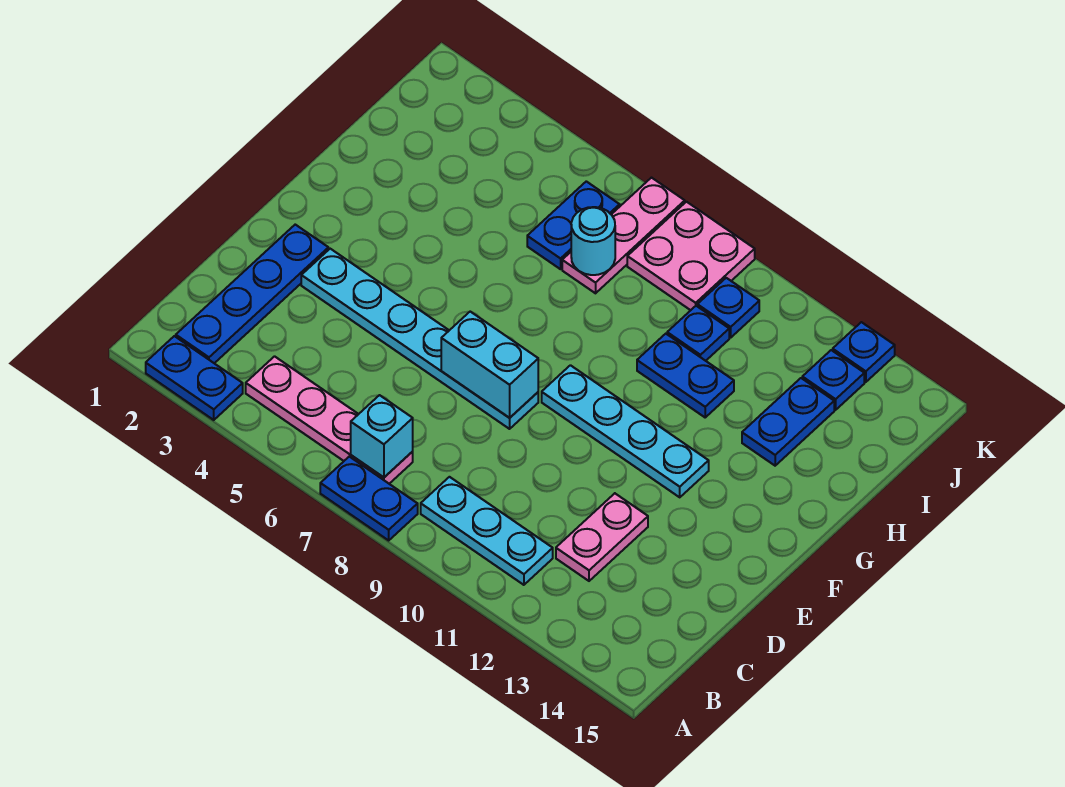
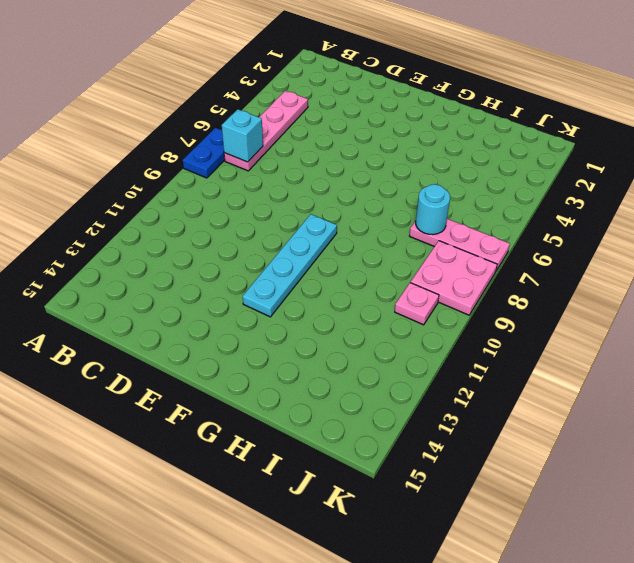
pink 1x1 plate [395,283,439,325] -> blue 1x1 plate [697,278,759,338]
none -> blue 1x2 plate [146,336,243,420]
none -> blue 1x4 plate [176,225,328,363]
none -> cyan 1x3 plate [421,477,553,585]

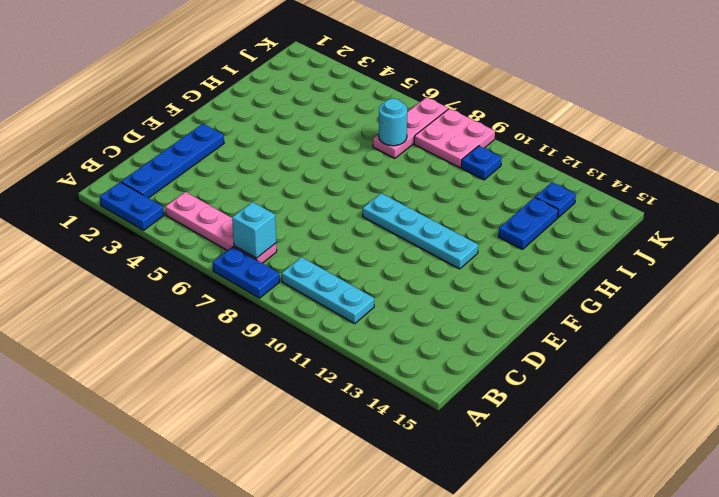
none -> pink 1x2 plate [556,493,648,581]
none -> cyan 1x6 plate [301,249,538,429]
none -> blue 1x2 plate [637,334,734,417]

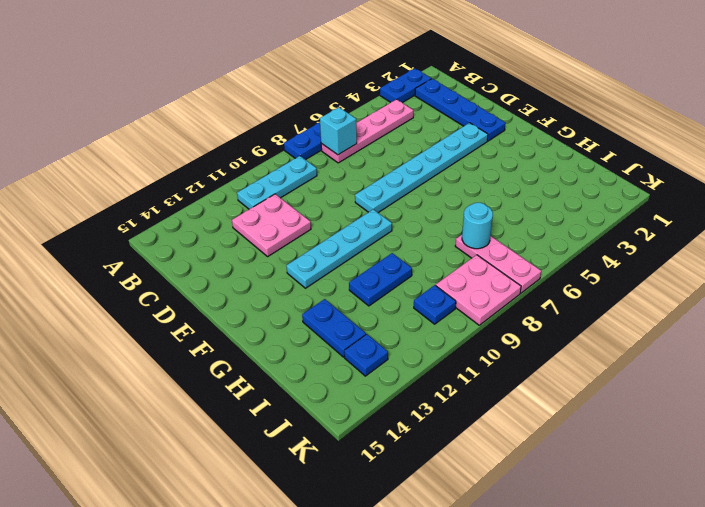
pink 2x2 plate [232,194,311,256] -> pink 1x2 plate [556,493,648,581]
none -> blue 1x2 plate [527,181,620,269]
none -> blue 1x1 plate [667,306,729,361]
none -> blue 1x1 plate [833,322,895,382]

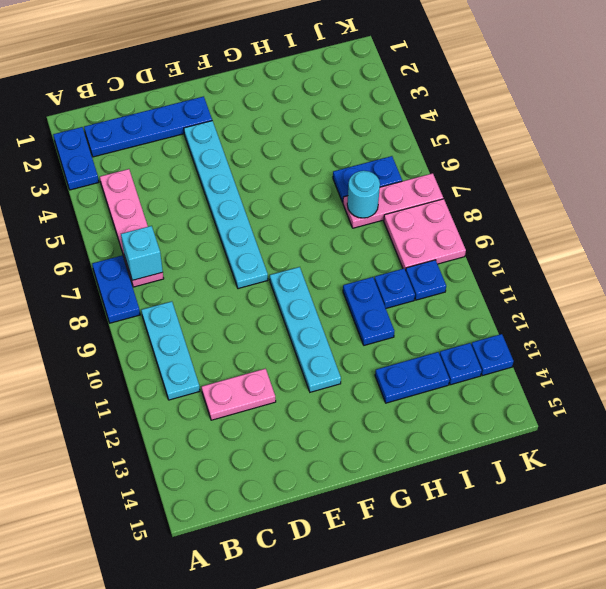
none -> cyan 1x2 brick [441,312,538,418]

